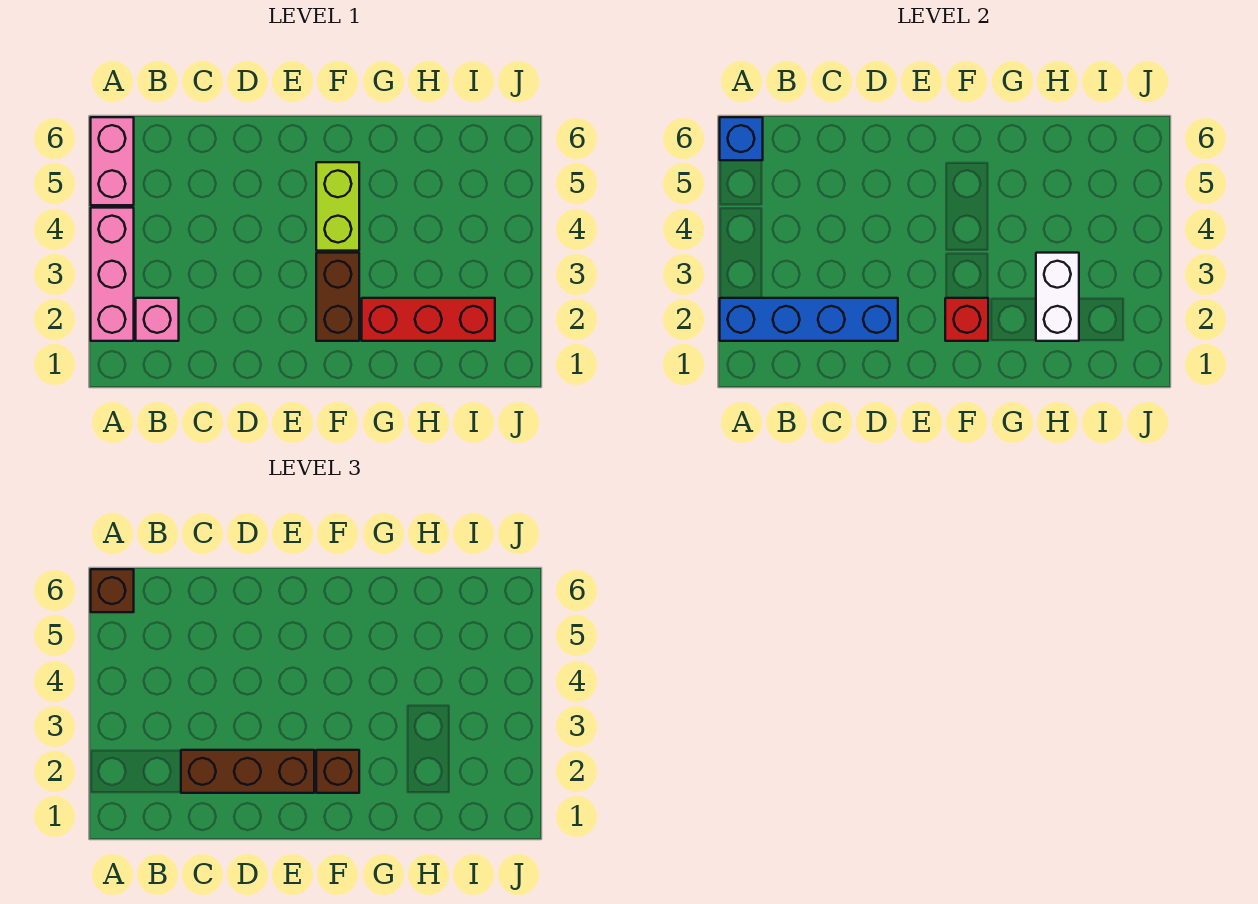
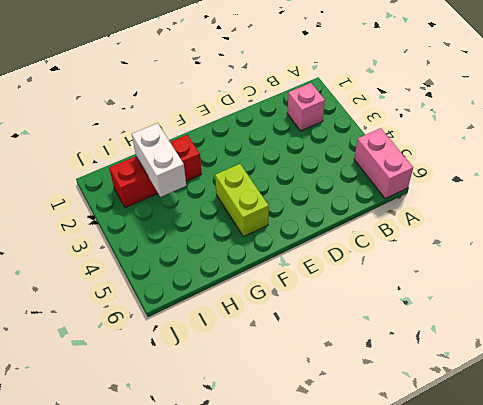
none -> pink 1x3 brick [91,208,134,341]
none -> brown 1x2 brick [316,253,359,341]
none -> blue 1x4 brick [720,298,898,341]

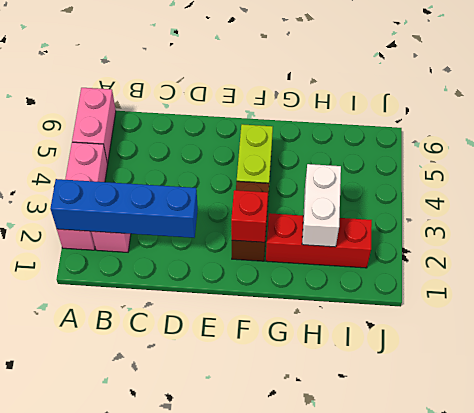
none -> blue 1x1 brick [720,117,763,160]
none -> brown 1x1 brick [91,569,134,612]
none -> brown 1x3 brick [181,750,314,793]

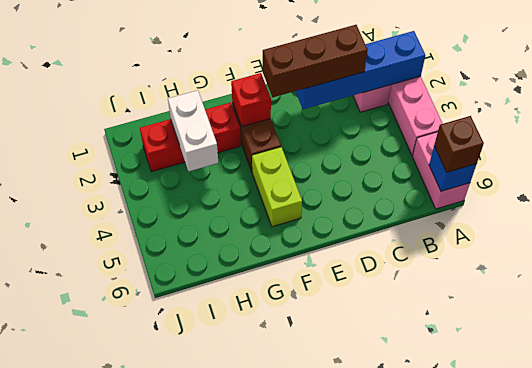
none -> brown 1x1 brick [316,750,359,793]

